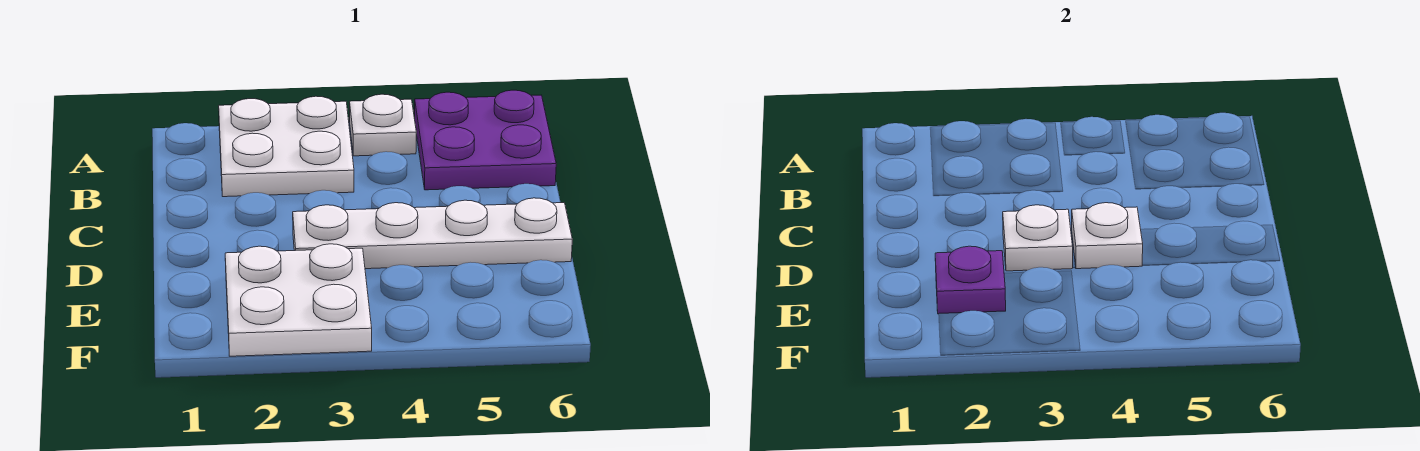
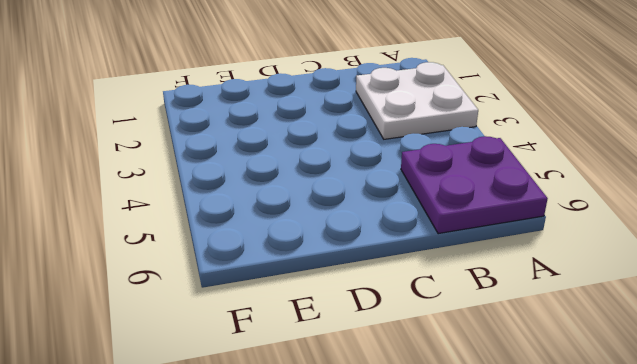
none -> white 1x1 plate [350,94,416,156]
none -> white 1x4 plate [293,198,572,269]

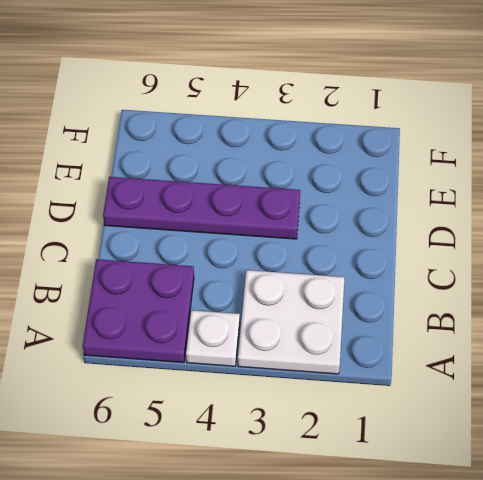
purple 1x4 plate [103,177,300,239] -> white 1x4 plate [293,198,572,269]
none -> white 2x2 plate [225,244,372,356]
none -> white 1x1 plate [1003,205,1073,271]

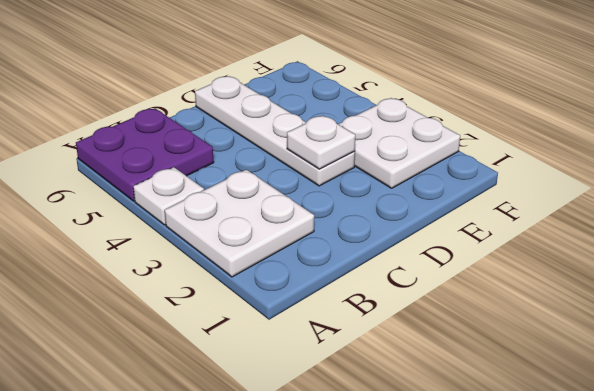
none -> white 1x1 plate [1072,203,1143,269]
none -> purple 1x1 plate [935,246,1006,314]

